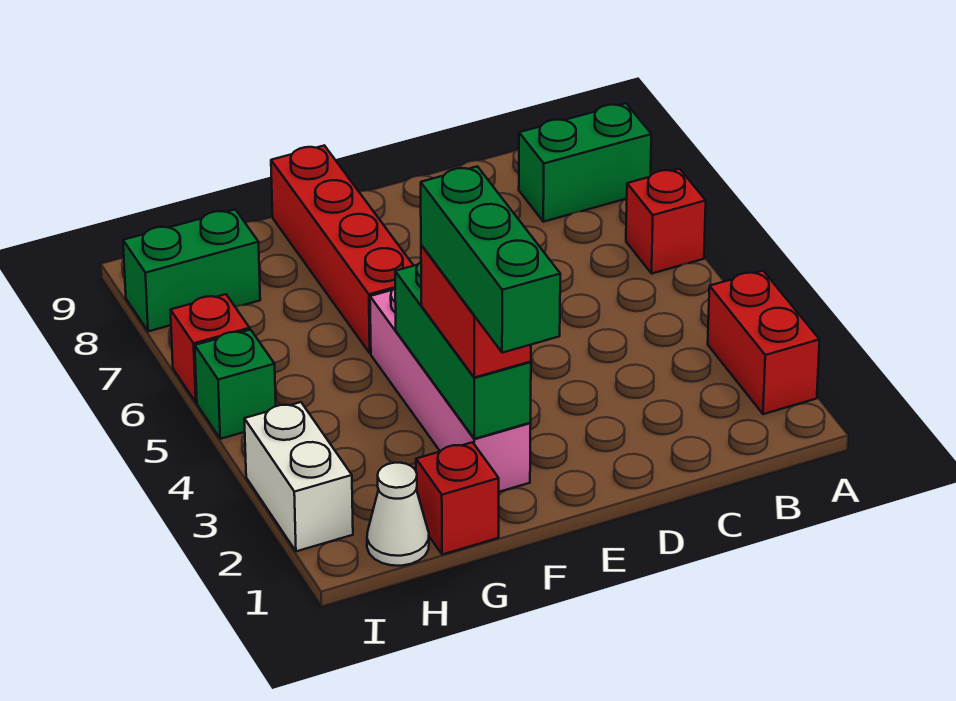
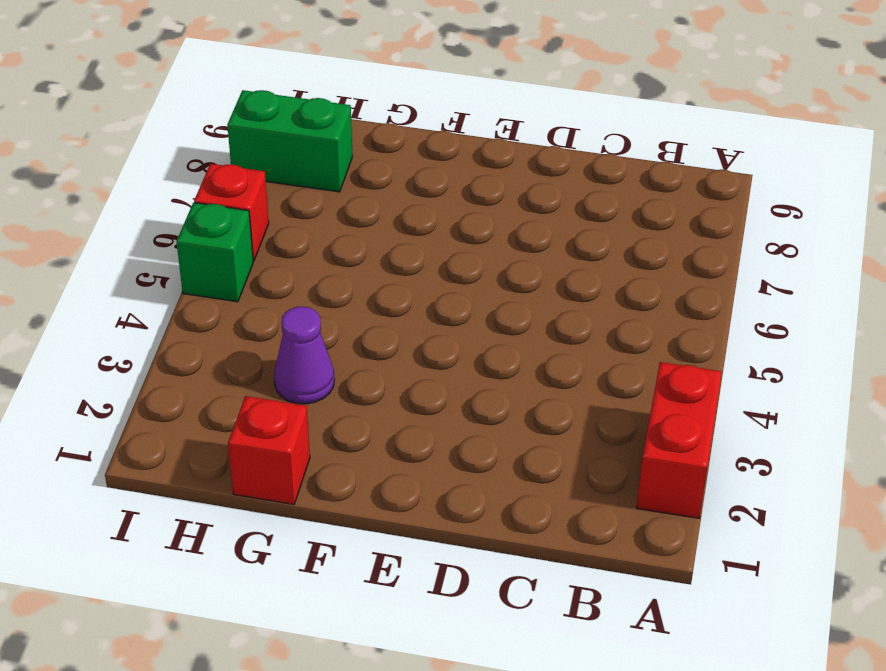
purple 1x1 cone [274,306,334,404] -> none
none -> red 1x1 brick [626,169,706,274]
none -> green 1x2 brick [519,103,651,222]
none -> pink 1x4 brick [370,288,531,492]

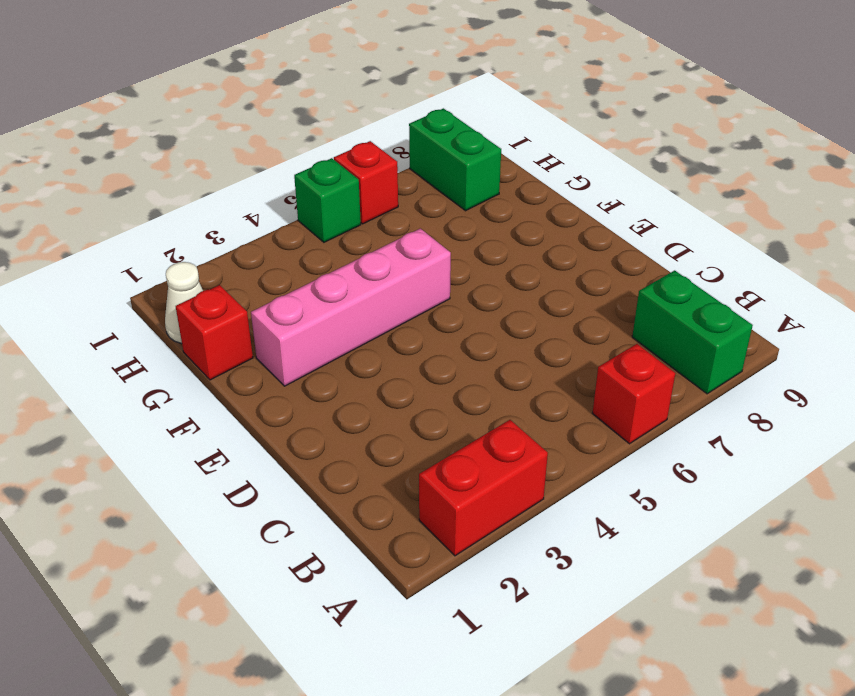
none -> red 1x4 brick [271,145,414,353]
none -> white 1x2 brick [244,402,353,551]
none -> green 1x3 brick [395,262,531,439]

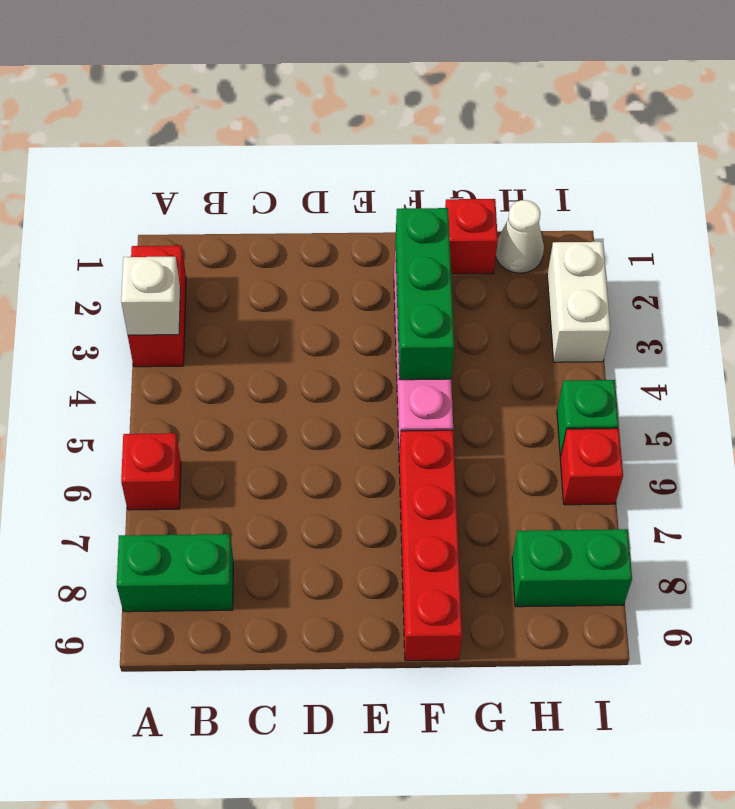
white 1x1 brick [121,257,180,335] -> none
none -> red 1x2 brick [421,245,531,378]
none -> green 1x3 brick [421,166,560,353]

